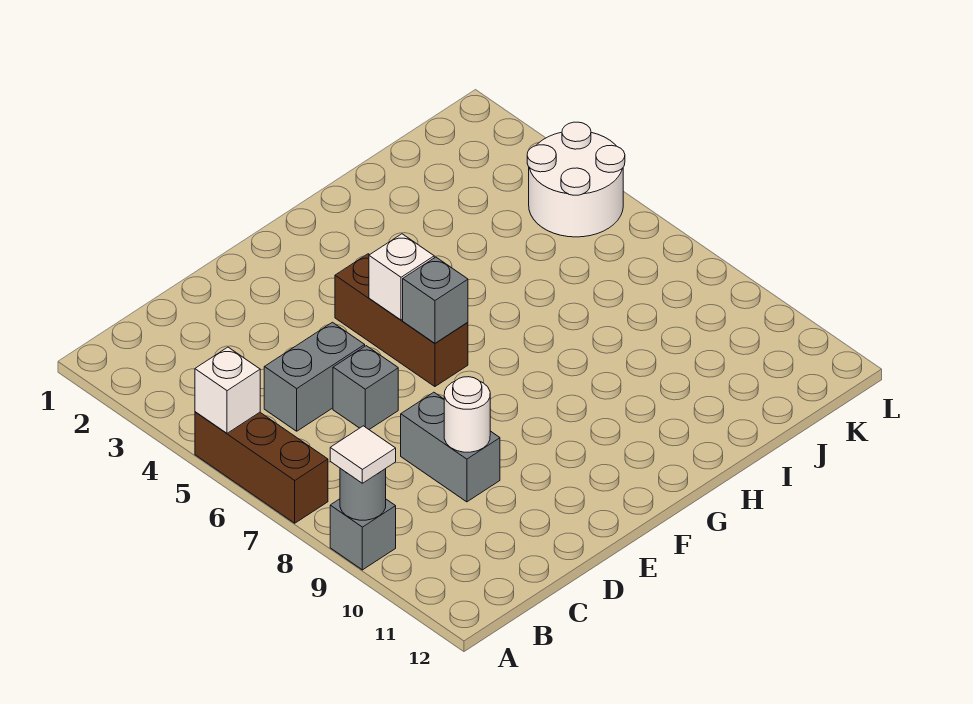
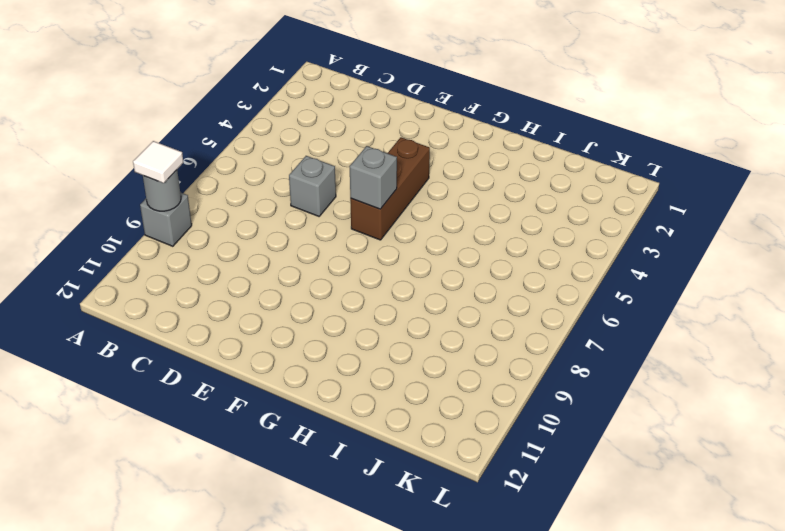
none -> brown 1x3 brick [195,412,328,523]
none -> grey 1x2 brick [264,322,365,431]
none -> grey 1x2 brick [401,392,500,502]

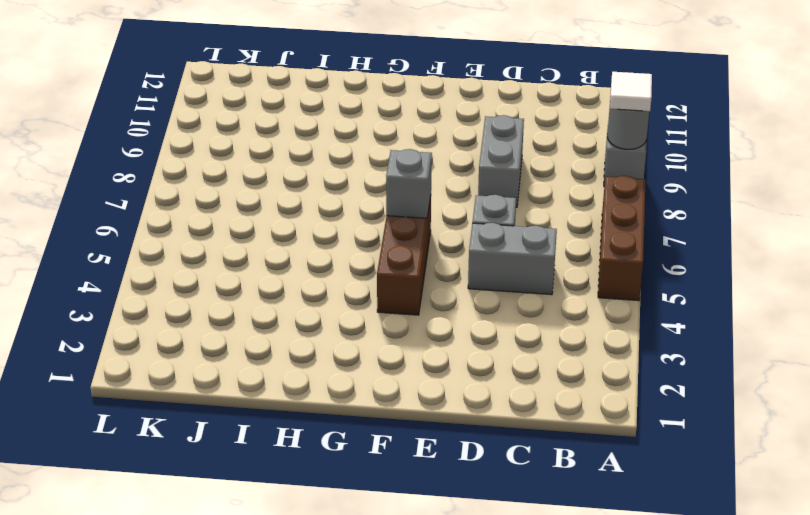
none -> white 2x2 round brick [527,122,625,237]
none -> white 1x1 brick [195,347,260,433]
none -> white 1x1 round brick [444,377,490,452]

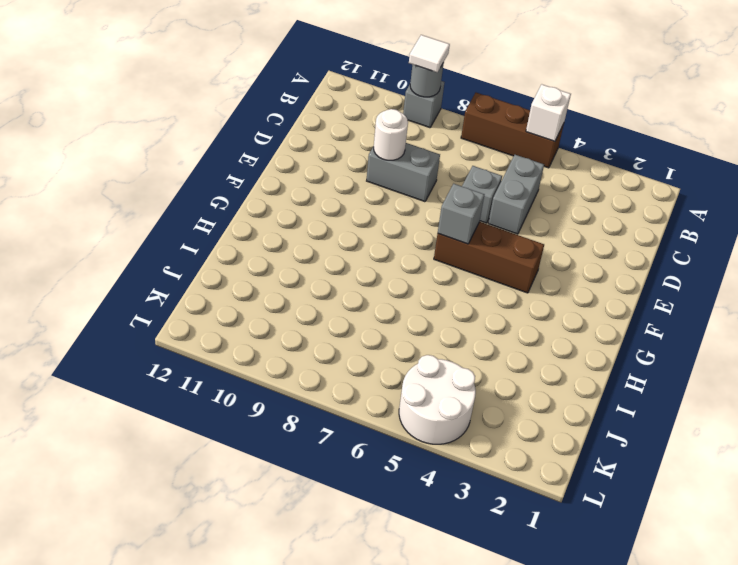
none -> white 1x1 brick [369,234,434,320]

